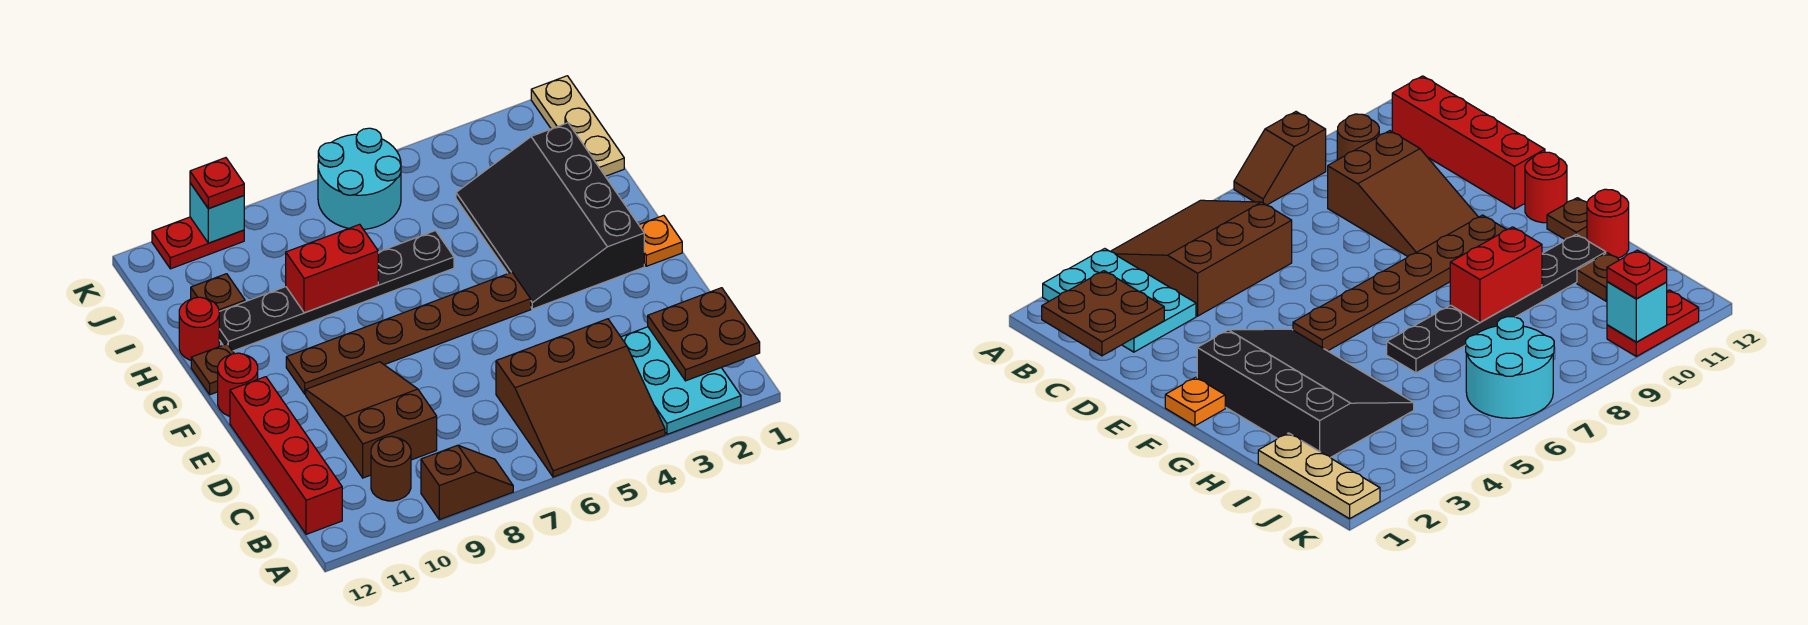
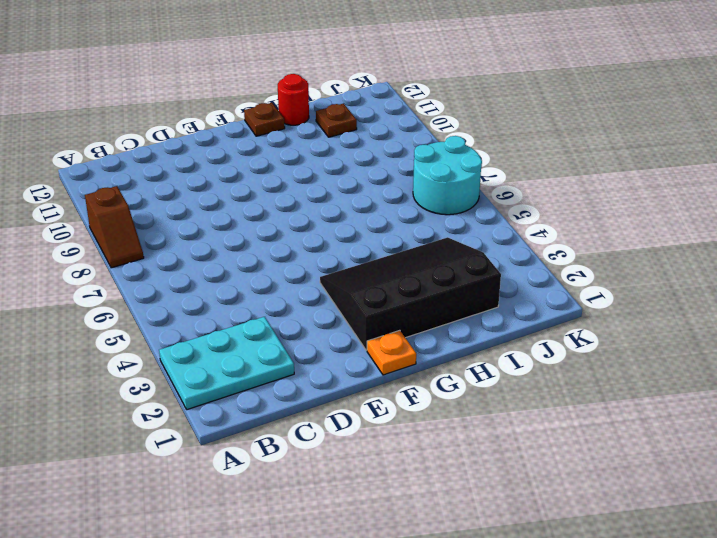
none -> brown 3x3 slope [496,319,665,477]
none -> brown 1x1 round brick [371,436,411,501]
none -> red 1x4 brick [230,377,342,534]

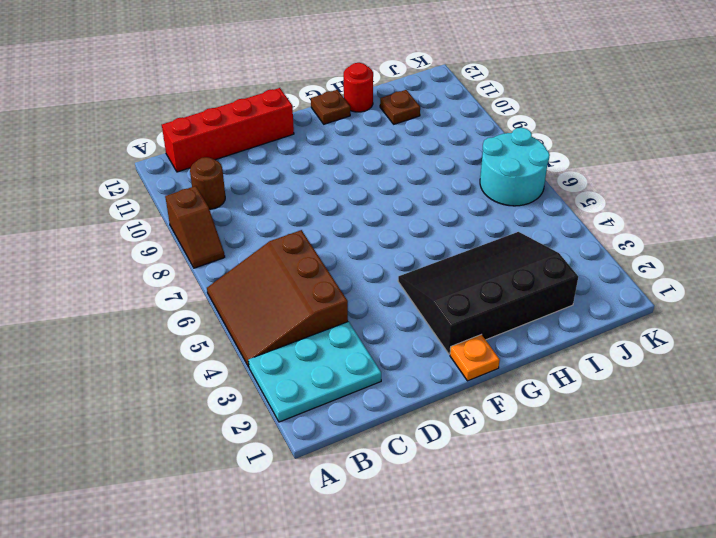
none -> brown 2x3 slope [306,362,437,478]
none -> brown 1x6 plate [286,272,531,394]
none -> red 1x1 round brick [218,353,258,416]

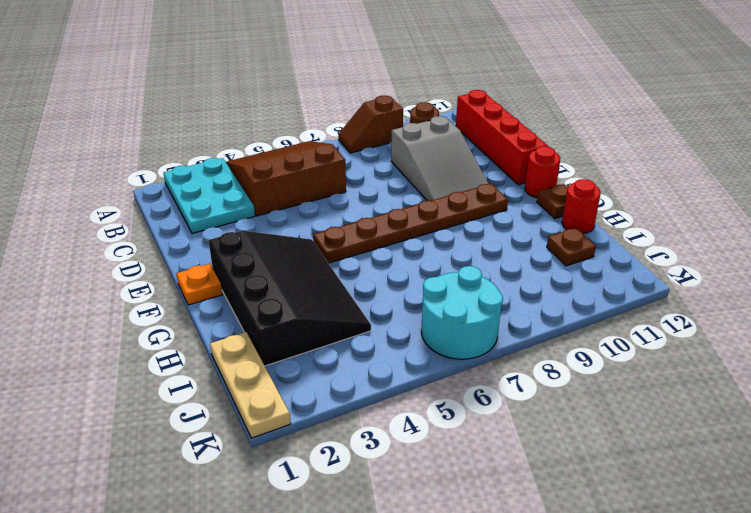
grey 2x3 slope [391,116,488,201] -> brown 2x3 slope [306,362,437,478]
none -> black 1x6 plate [219,231,454,351]
none -> red 1x2 plate [152,217,244,269]
none -> brown 2x2 plate [648,288,760,381]

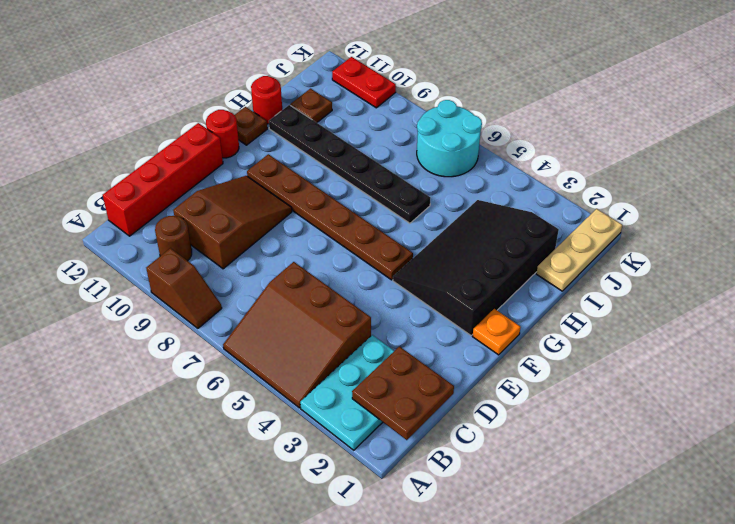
none -> red 1x2 brick [286,224,378,313]
none -> cyan 1x1 brick [190,183,244,243]
none -> red 1x1 plate [190,158,244,209]

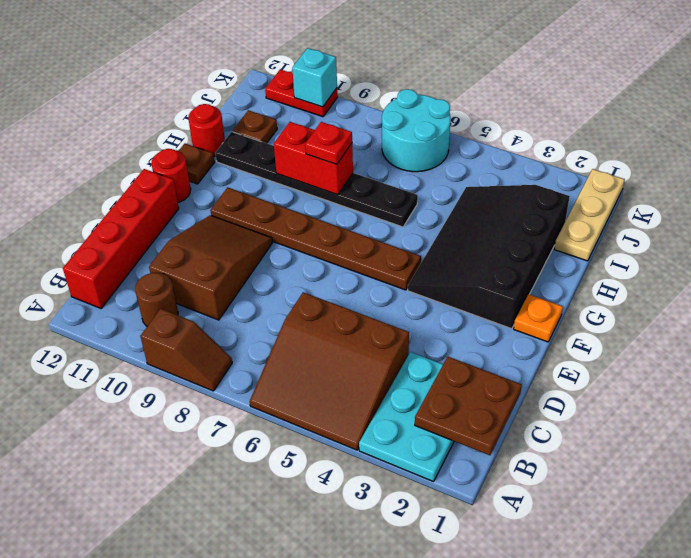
red 1x1 plate [305,122,352,165] -> red 1x1 plate moved to [190,158,244,209]

